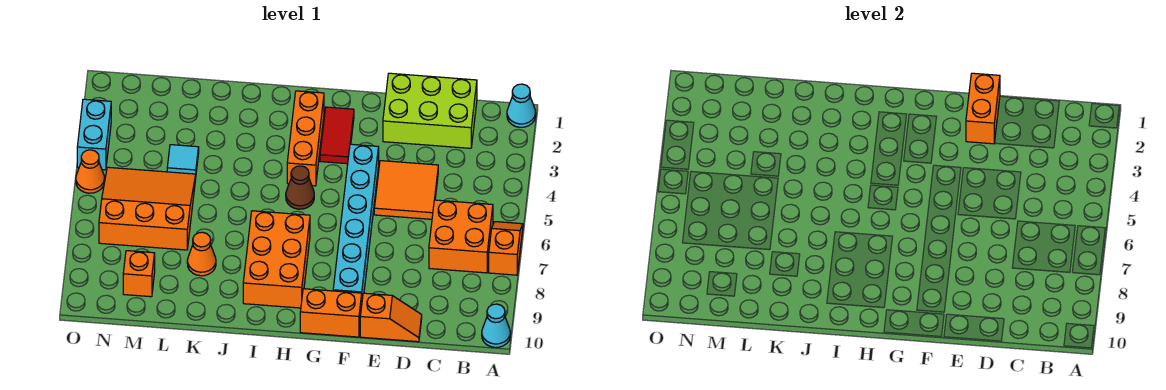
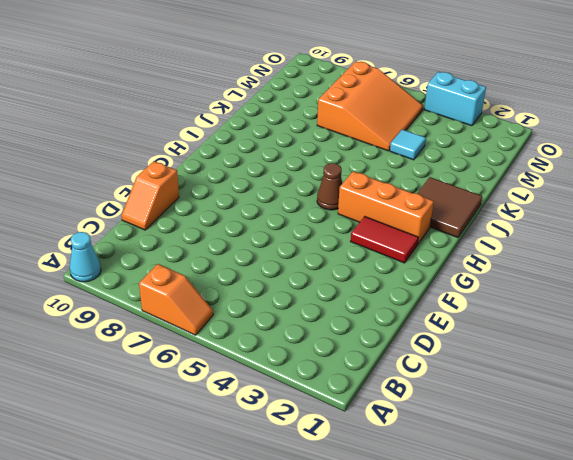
brown 2x2 tile [417,177,482,238] -> none
none -> cyan 1x1 cone [507,84,536,127]
none -> orange 2x2 brick [429,200,493,273]
none -> lime 2x3 brick [383,73,477,148]

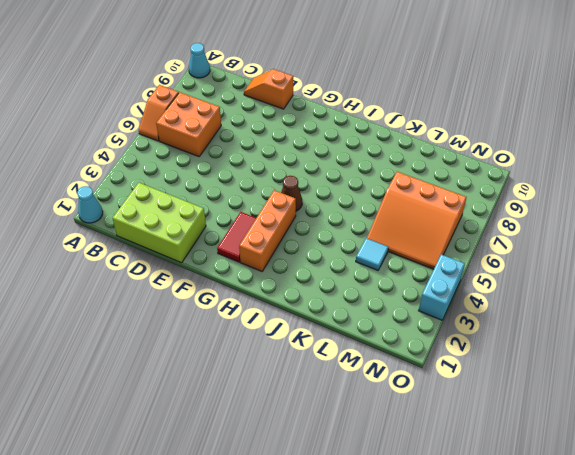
none -> orange 2x2 tile [374,161,438,219]
none -> cyan 1x6 brick [333,144,379,299]
none -> orange 1x2 brick [300,289,362,337]

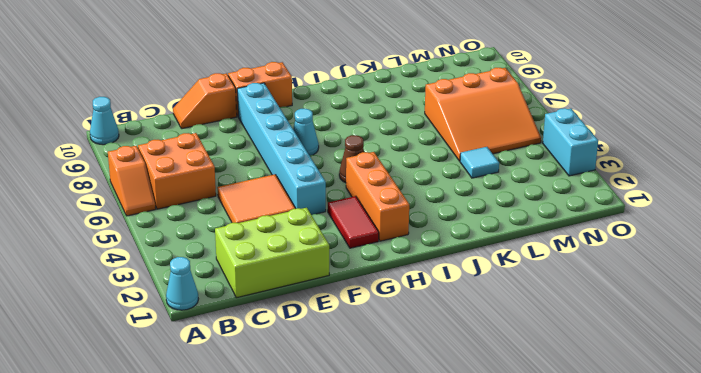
cyan 1x1 cone [293,109,319,156] -> none
none -> orange 2x3 brick [243,211,310,308]
none -> orange 1x1 cone [187,232,216,276]
none -> orange 1x1 brick [123,251,155,297]

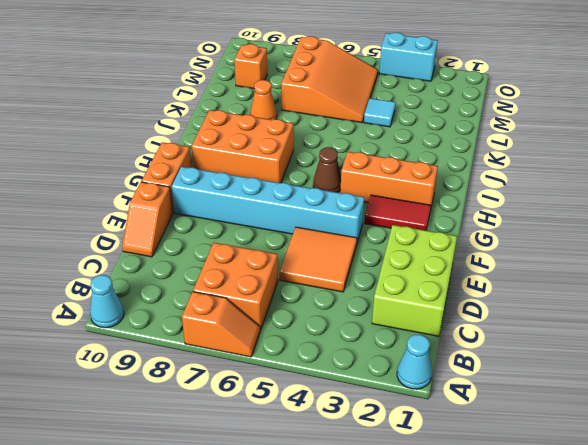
none -> orange 1x1 cone [76,150,104,193]
none -> orange 1x2 brick [966,73,1000,144]

